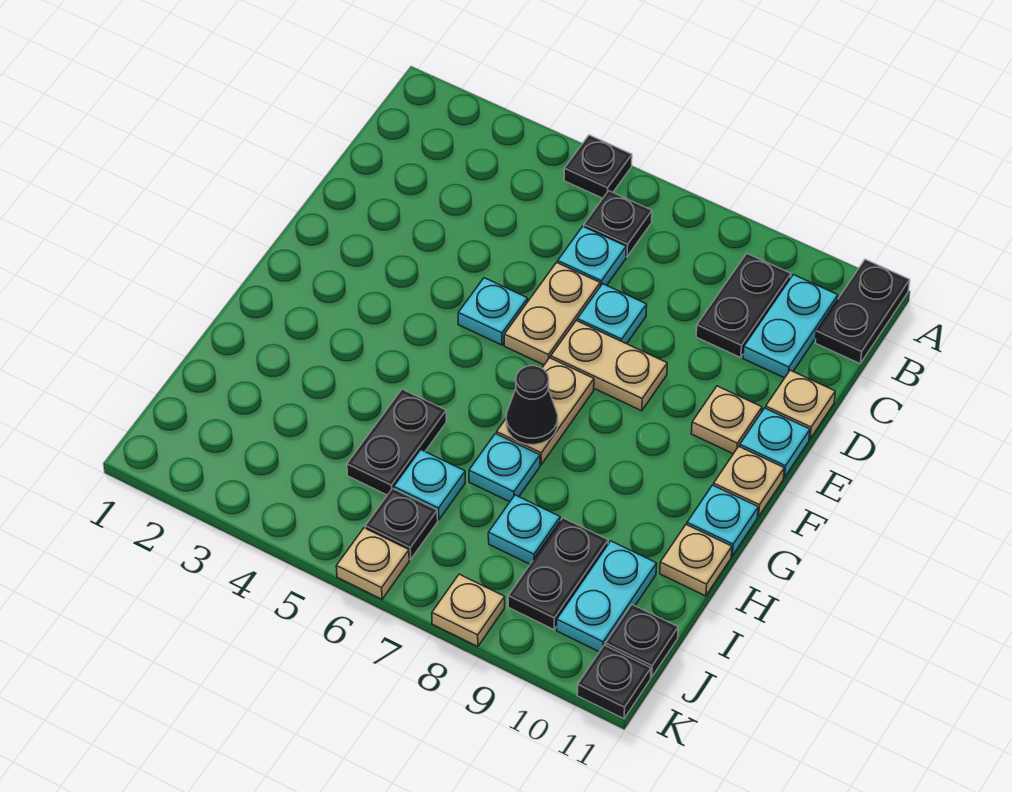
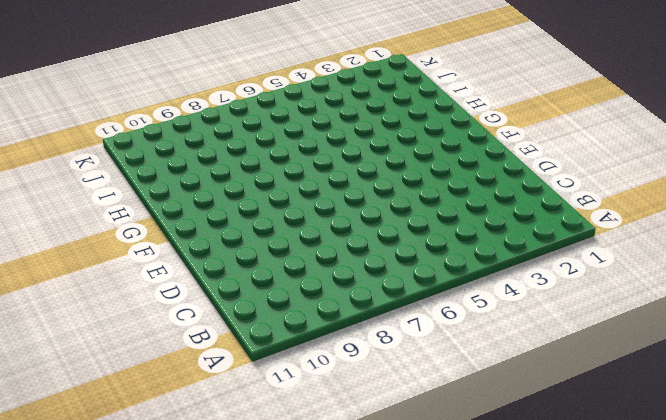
none -> black 1x1 plate [564,135,632,198]
none -> black 1x2 plate [815,260,910,364]
none -> black 1x1 plate [584,191,652,257]

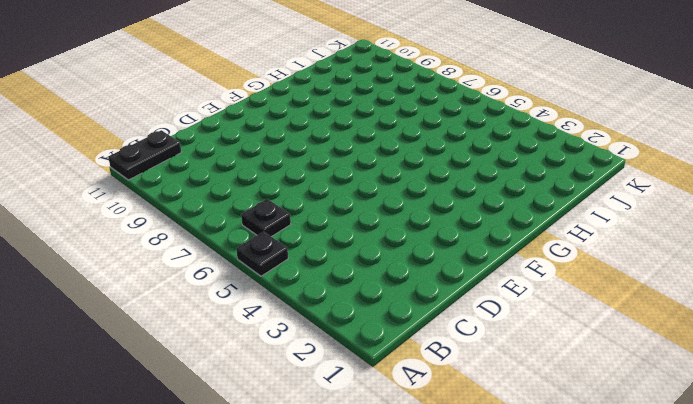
none -> black 1x2 plate [696,254,791,357]
none -> cyan 1x2 plate [743,275,838,378]
none -> cyan 1x1 plate [558,227,626,286]

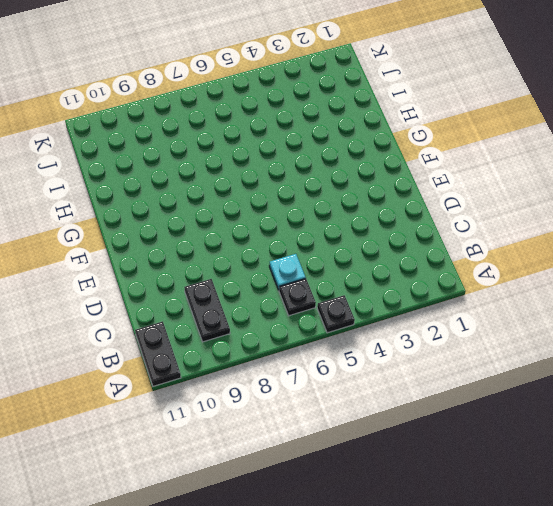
none -> cyan 1x2 plate [743,275,838,378]
none -> tan 1x2 plate [504,263,600,365]
none -> cyan 1x1 plate [577,284,647,344]

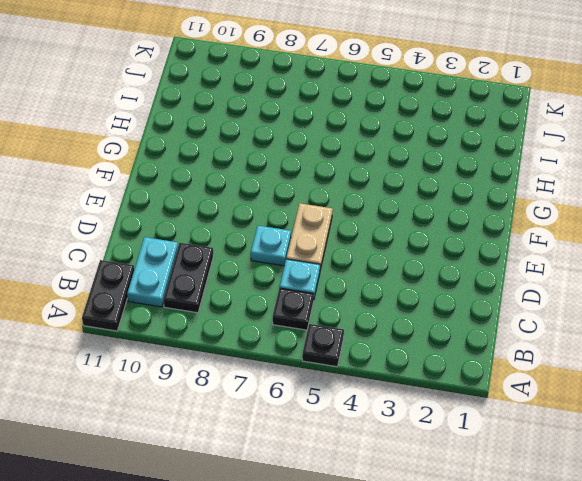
none -> tan 1x1 plate [766,370,835,439]
none -> cyan 1x1 plate [458,278,528,345]
none -> tan 1x2 plate [551,321,667,411]

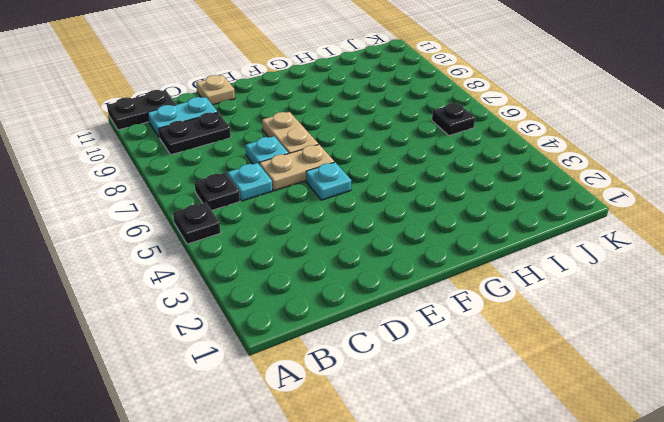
none -> tan 1x1 plate [691,386,762,454]
none -> cyan 1x1 plate [740,408,810,478]
none -> tan 1x2 plate [497,358,594,465]

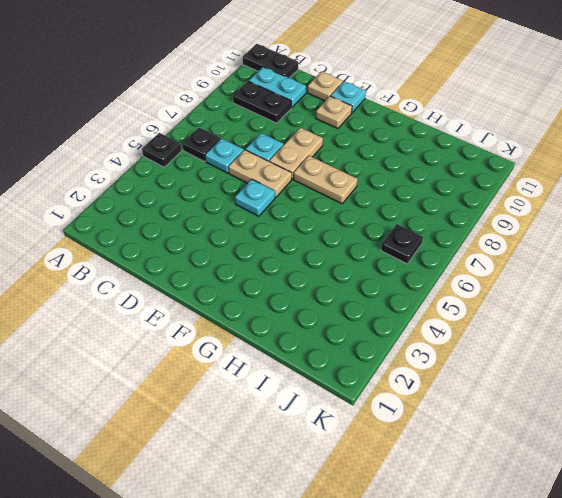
none -> tan 1x1 plate [714,447,784,517]
none -> cyan 1x1 plate [687,485,758,556]
none -> black 1x2 plate [347,389,446,495]

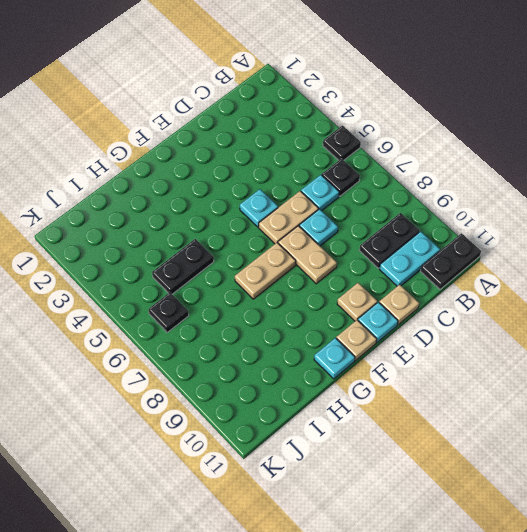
none -> cyan 1x1 plate [469,434,540,502]
none -> tan 1x1 plate [660,525,732,596]
none -> cyan 1x1 plate [394,450,465,520]

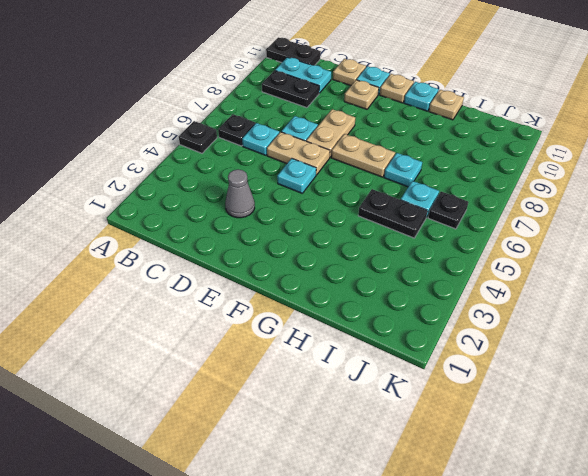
grey 1x1 cone [225,169,255,218] -> none
none -> cyan 1x1 plate [488,495,560,564]
none -> black 1x2 plate [508,518,608,629]
none -> cyan 1x2 plate [557,541,657,652]

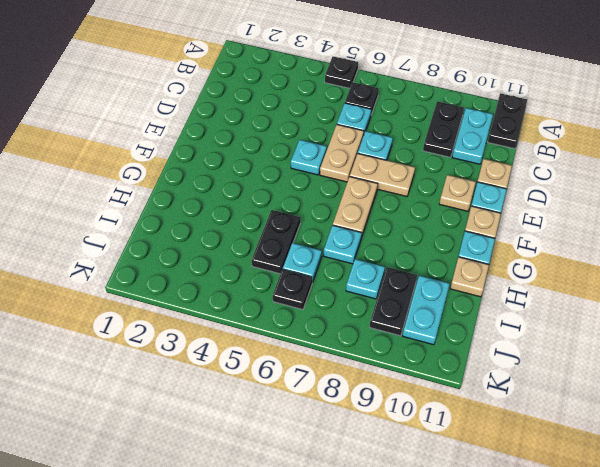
none -> black 1x1 plate [606,605,678,677]
none -> tan 1x1 plate [336,528,409,599]
none -> tan 1x1 plate [432,574,505,647]

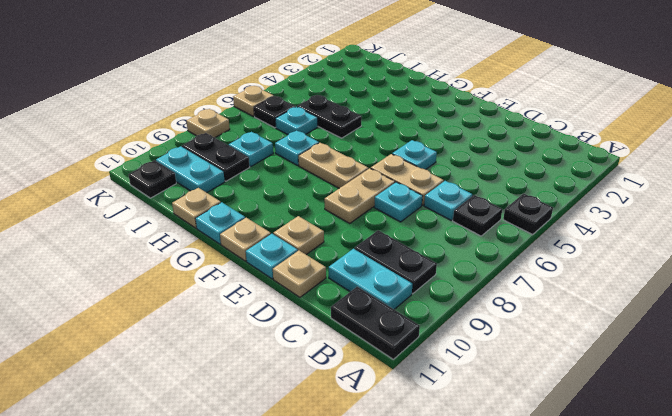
none -> black 1x1 plate [577,645,651,719]
none -> black 1x1 cone [506,366,558,445]

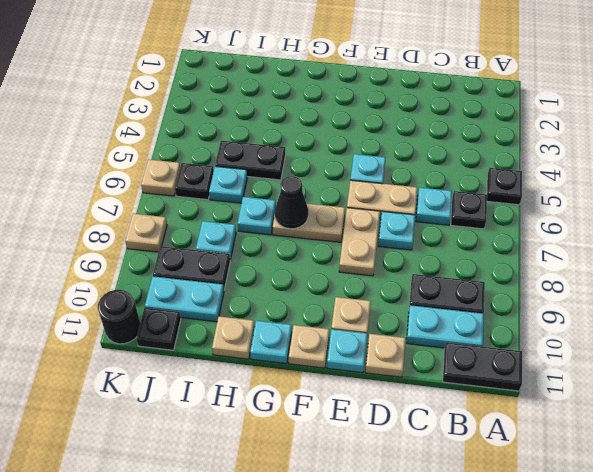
black 1x1 round brick [98,290,140,344] -> black 1x1 plate [577,645,651,719]

